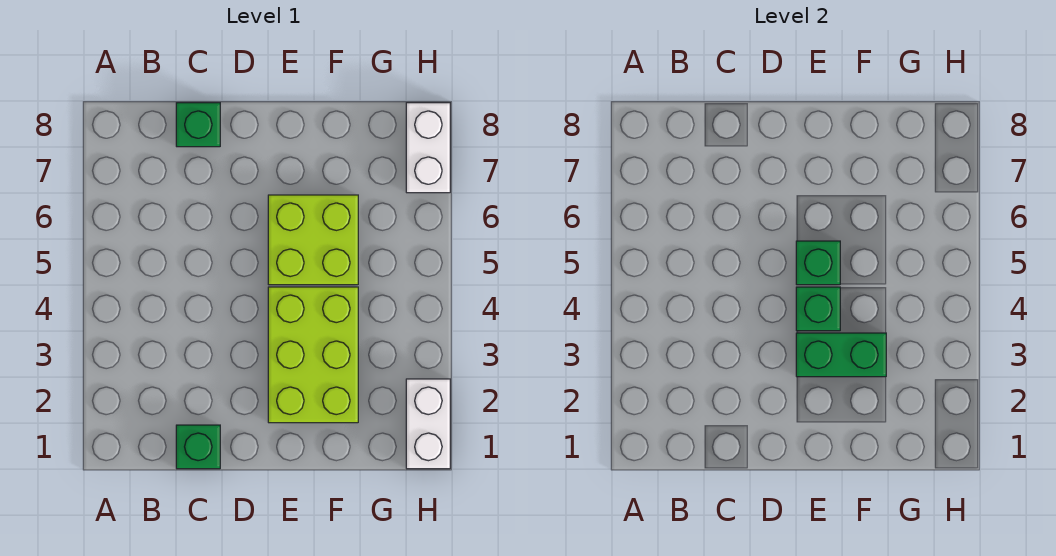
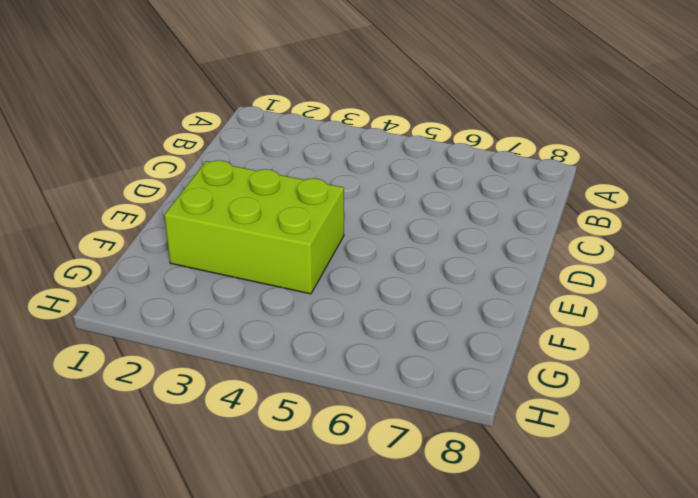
none -> green 1x1 brick [176,425,220,469]
none -> green 1x1 brick [176,103,220,147]

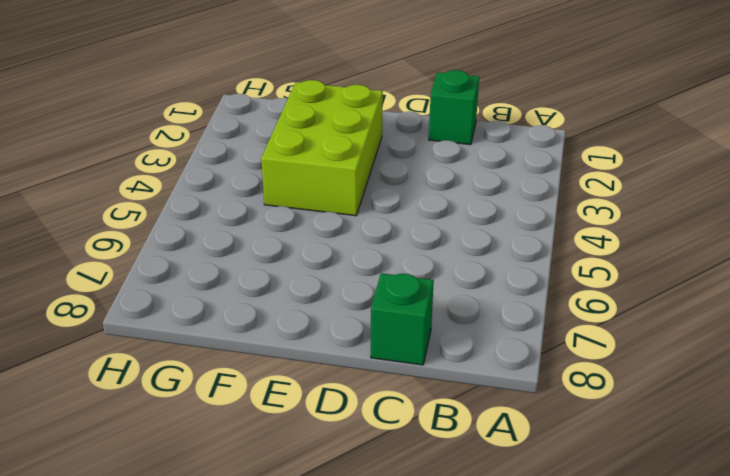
none -> lime 2x2 brick [268,195,358,285]
none -> white 1x2 brick [406,379,450,469]

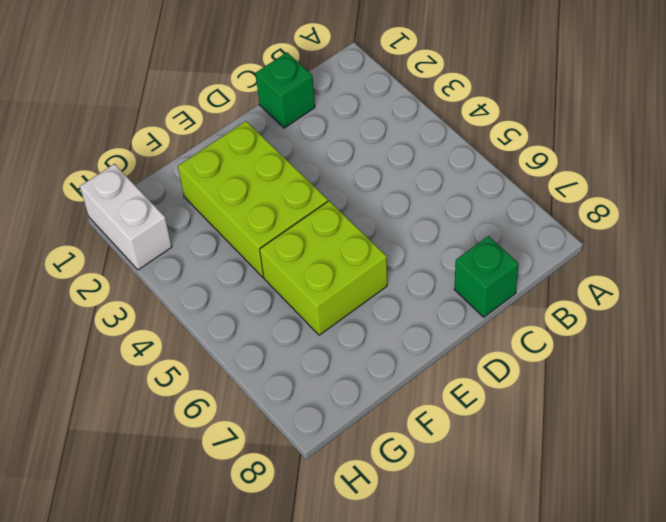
none -> white 1x2 brick [406,103,450,193]
none -> green 1x2 brick [796,333,886,377]

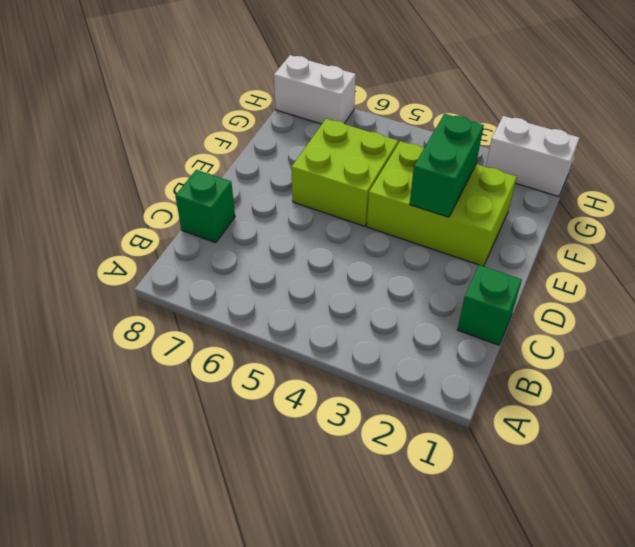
none -> green 1x1 brick [796,287,840,331]
none -> green 1x1 brick [796,241,840,285]

